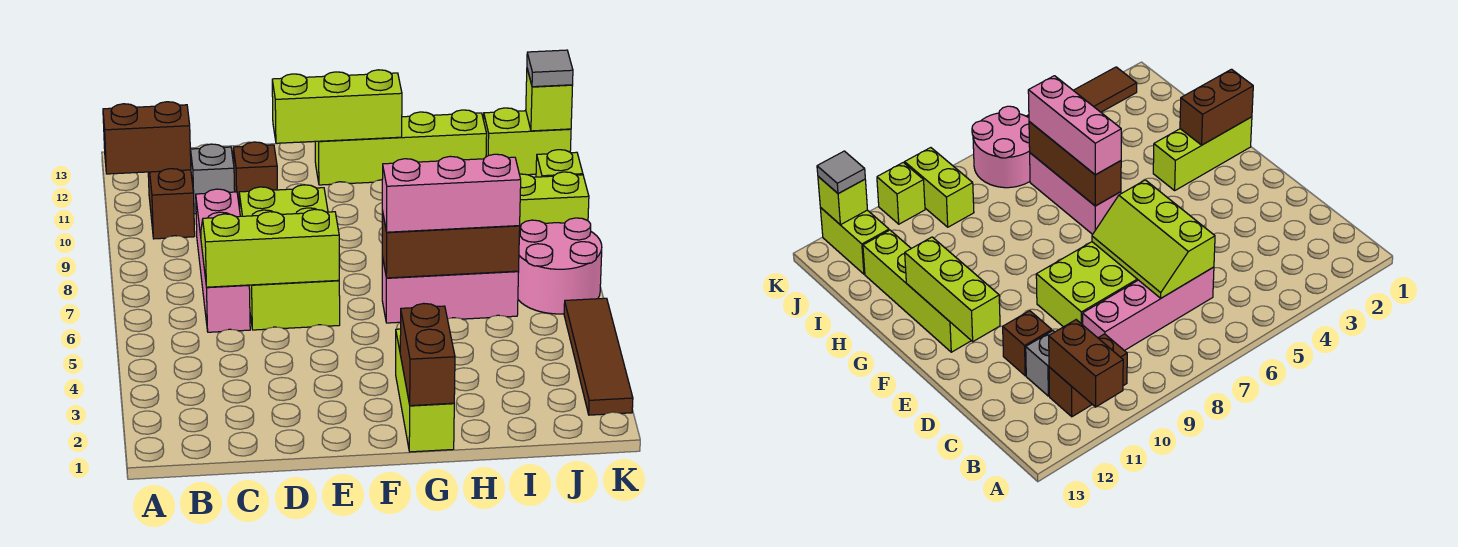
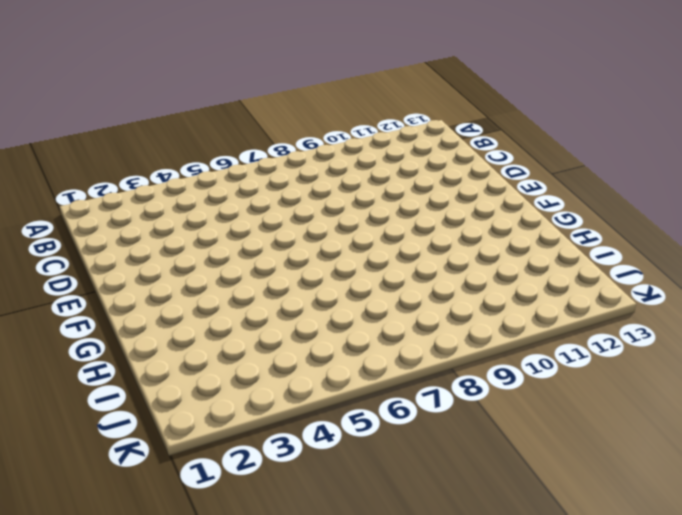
none -> brown 1x2 brick [148,169,195,239]
none -> pink 1x4 brick [196,189,250,332]
none -> grey 1x1 brick [191,144,235,214]

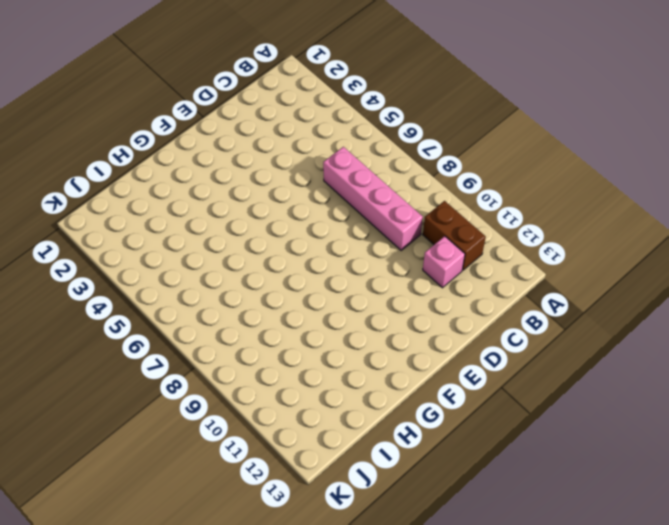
pink 1x1 brick [423,236,465,288] -> grey 1x1 brick [191,144,235,214]
none -> lime 2x4 brick [239,185,340,330]
none -> brown 1x1 brick [233,142,277,209]
none -> lime 1x4 brick [315,110,487,185]

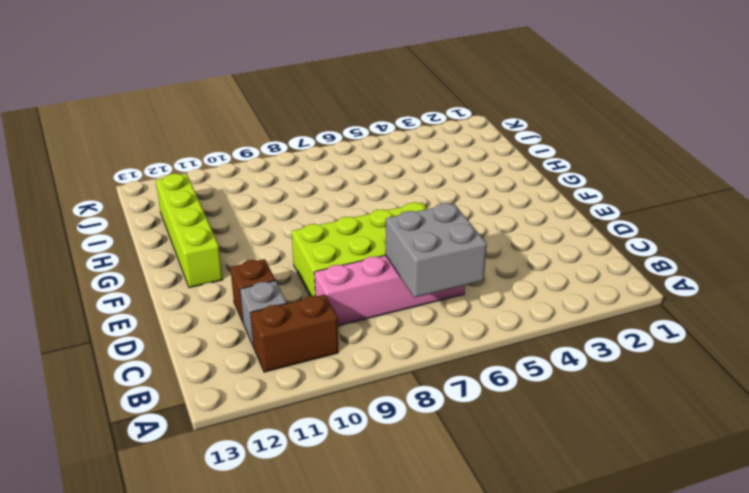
grey 2x2 brick [385,203,487,298] -> lime 2x3 slope [201,209,339,287]
none -> lime 1x3 brick [396,329,454,452]
none -> pink 1x3 brick [382,257,519,323]
none -> pink 2x2 round brick [518,218,602,314]

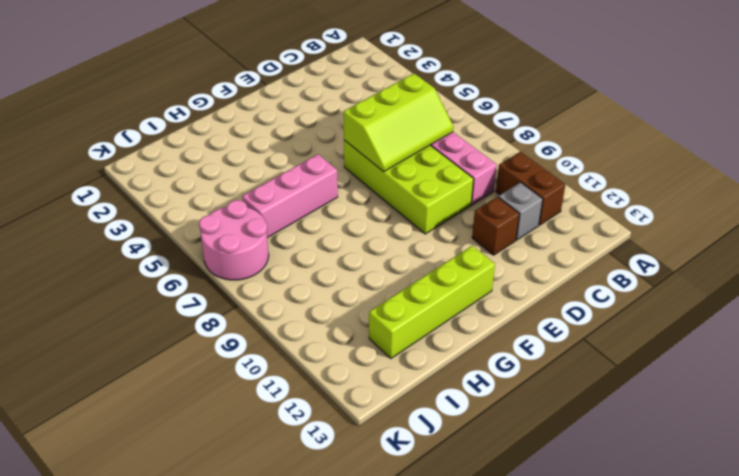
none -> lime 1x3 brick [396,329,454,452]
none -> lime 1x2 brick [519,172,589,235]
none -> lime 1x2 brick [484,108,571,175]

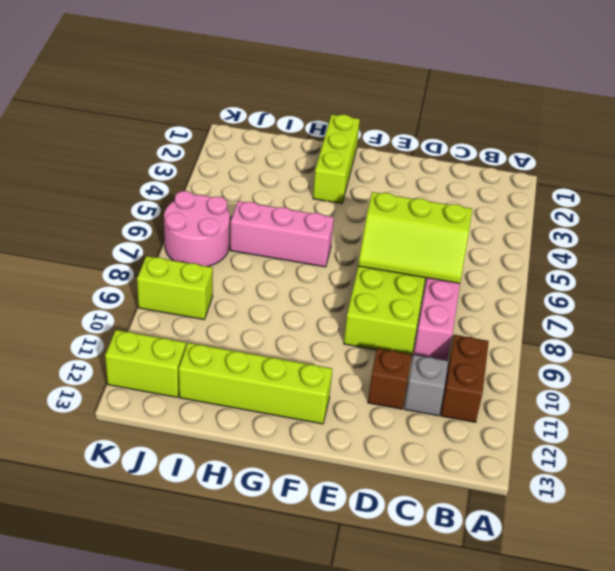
none -> brown 1x4 tile [564,298,633,415]
none -> lime 1x1 brick [536,150,583,177]
none -> brown 1x2 brick [103,102,191,174]

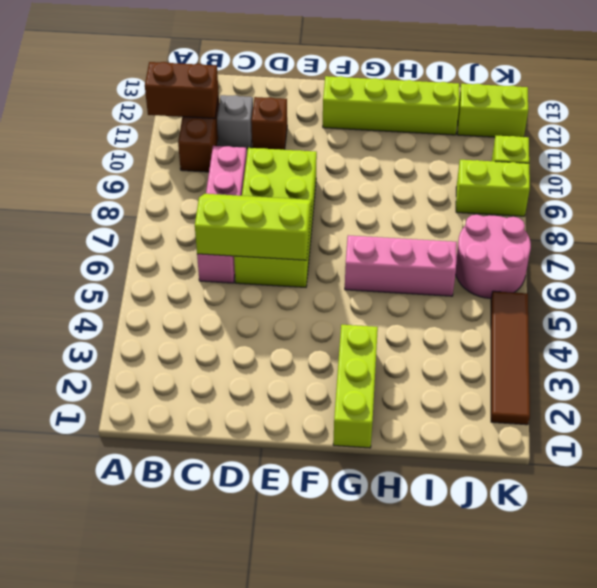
none -> lime 1x3 brick [272,70,402,143]
none -> brown 1x2 brick [400,303,455,406]
none -> brown 1x3 brick [382,211,520,278]

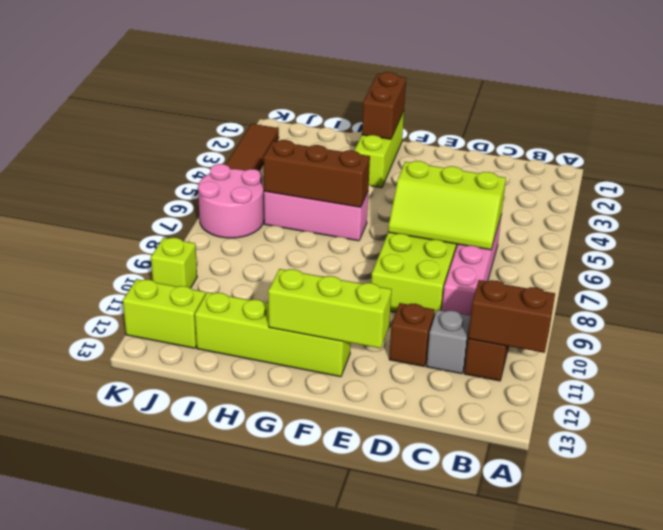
none -> lime 1x2 brick [519,172,589,235]
none -> lime 1x1 brick [526,69,573,131]
none -> pink 1x3 brick [382,154,521,232]

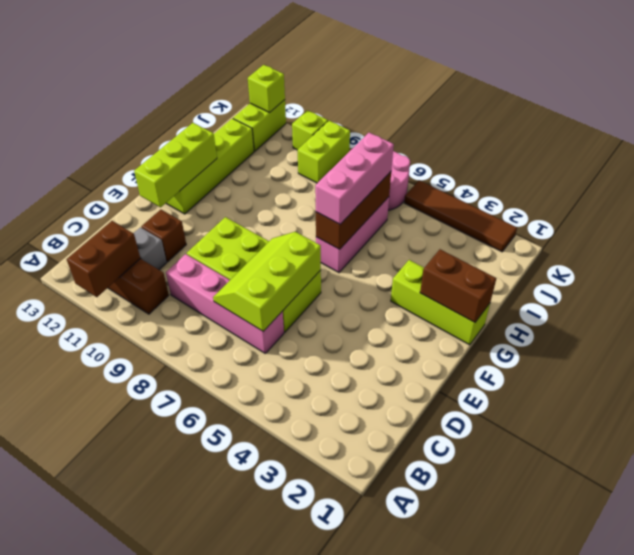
none -> grey 1x1 tile [527,50,573,87]

